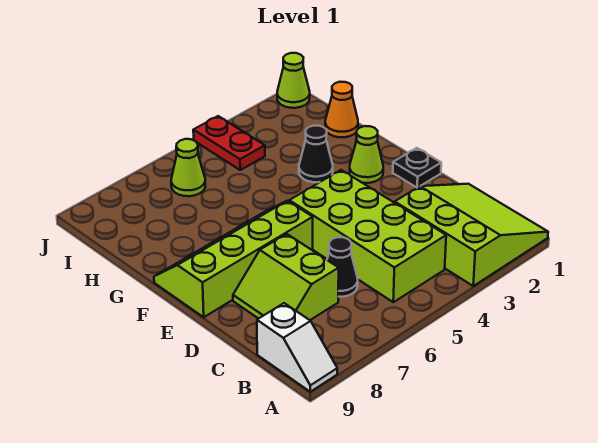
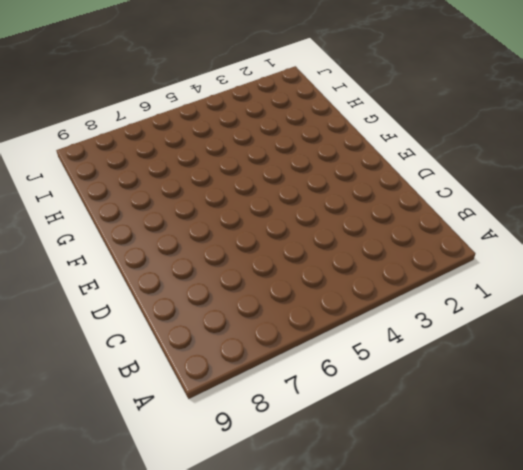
none -> lime 3x3 slope [395,184,548,286]
none -> white 1x2 slope [257,303,337,392]
none -> lime 2x4 brick [289,170,446,302]

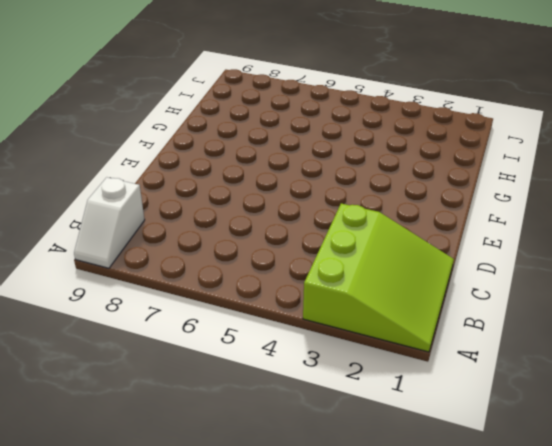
none -> lime 2x4 brick [289,170,446,302]
none -> black 1x1 cone [327,237,358,297]
none -> lime 2x2 slope [233,234,339,320]

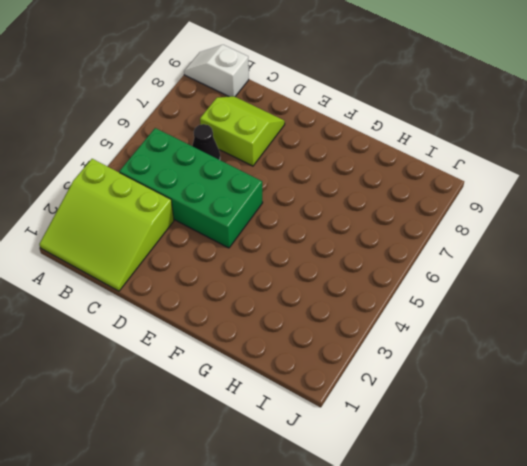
green 2x4 brick [119,128,263,248] -> lime 2x4 brick [289,170,446,302]
none -> black 1x1 plate [393,148,441,188]
none -> lime 2x4 slope [154,201,313,317]
none -> lime 1x1 cone [350,126,383,183]

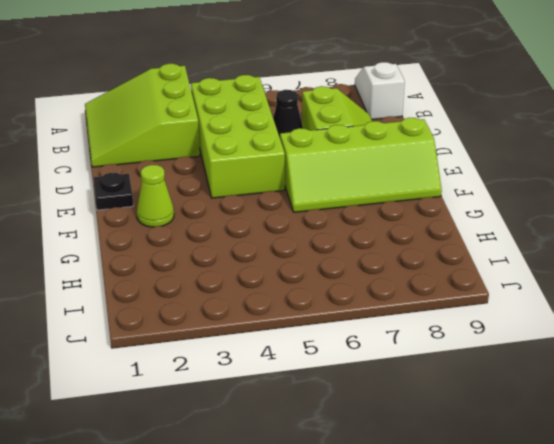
none -> black 1x1 cone [299,126,333,182]
none -> orange 1x1 cone [325,82,358,137]
none -> red 1x2 plate [193,116,265,170]

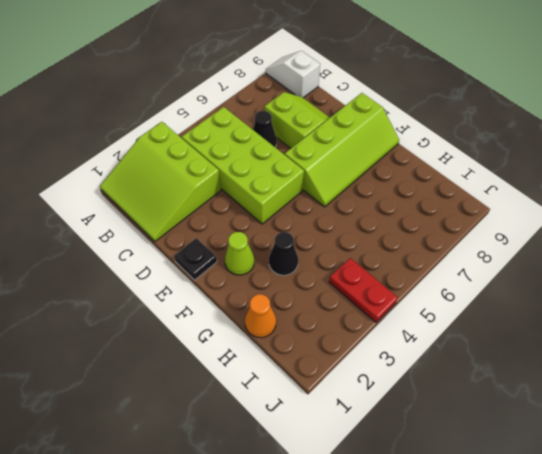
none -> lime 1x1 cone [171,139,205,196]
none -> lime 1x1 cone [277,53,310,108]

